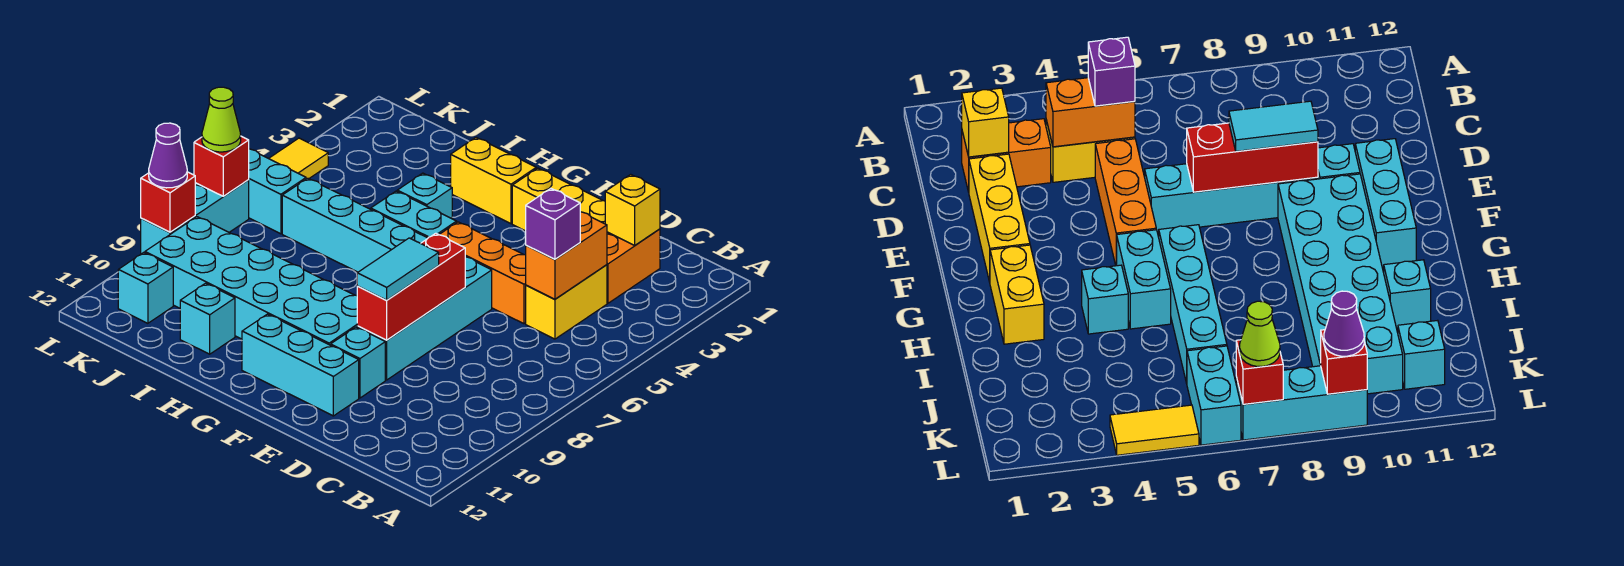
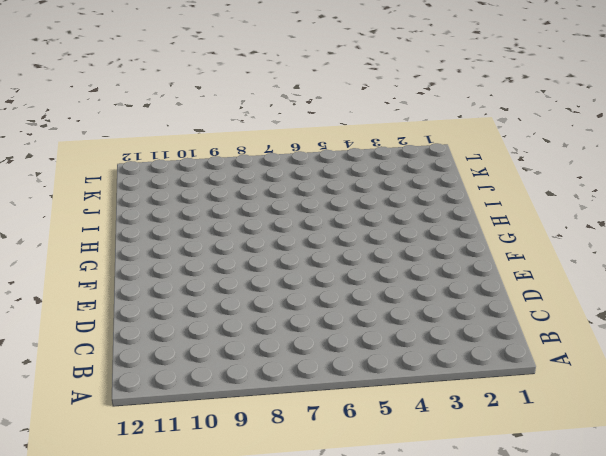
none -> orange 1x2 brick [607,229,660,303]
none -> yellow 1x2 brick [526,265,607,339]
none -> yellow 1x3 brick [512,168,605,231]

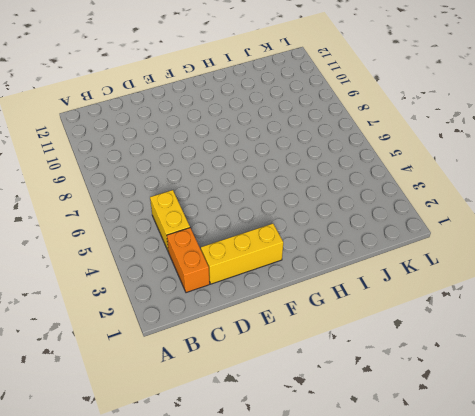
none -> orange 1x3 brick [439,222,526,324]
none -> cyan 1x4 brick [357,257,492,380]
none -> cyan 1x1 brick [331,327,385,398]

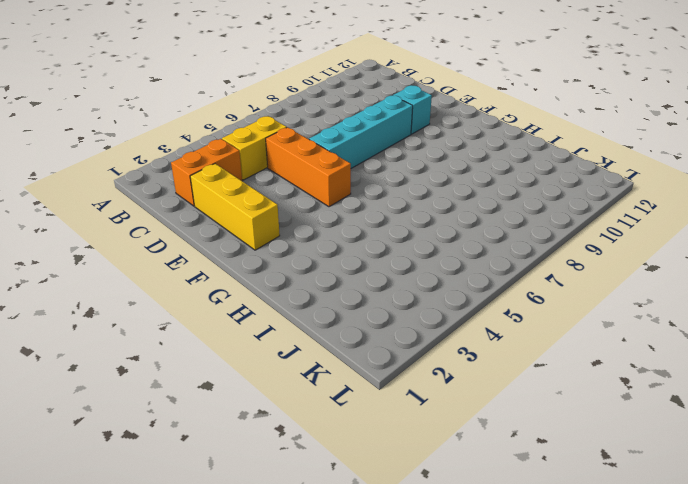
none -> cyan 1x3 brick [242,314,359,416]
none -> cyan 2x6 brick [145,217,357,345]
none -> yellow 1x2 brick [451,138,536,224]

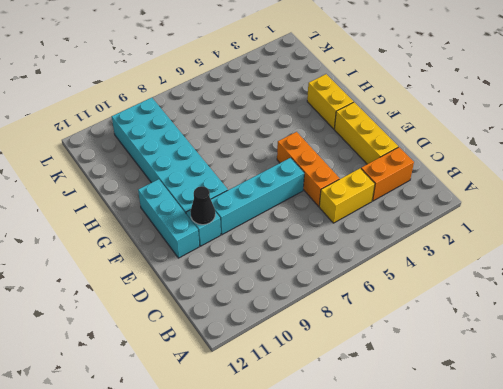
black 1x1 cone [190,186,215,225] -> none
none -> cyan 1x2 brick [371,191,457,238]
none -> cyan 1x4 brick [282,178,428,272]
none -> cyan 1x1 brick [397,173,452,219]

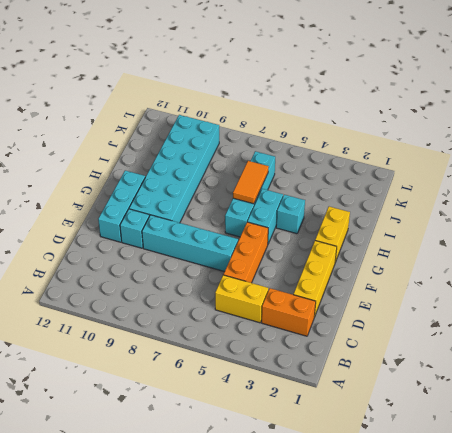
orange 1x2 tile [233,161,269,204] -> none
none -> cyan 1x1 brick [180,283,235,354]
none -> cyan 1x2 brick [249,149,306,234]
none -> cyan 1x1 brick [118,252,173,323]

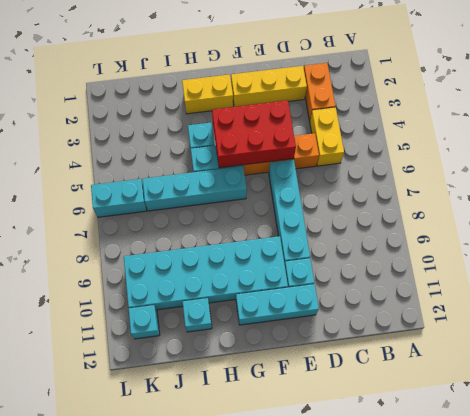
red 2x3 brick [212,100,296,168] -> none
none -> yellow 1x2 tile [269,138,328,179]
none -> cyan 1x3 brick [141,180,249,254]
none -> yellow 1x1 brick [605,174,660,245]

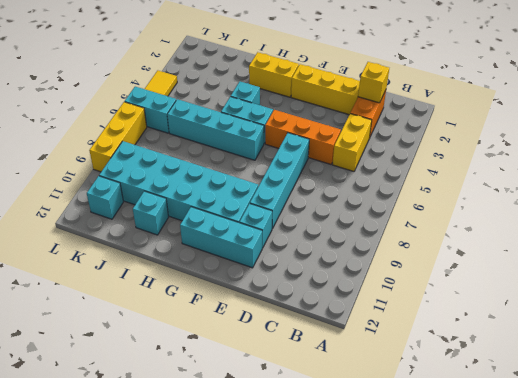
yellow 1x3 brick [89,102,147,172] -> cyan 1x3 brick [141,180,249,254]
none -> orange 1x2 brick [526,212,607,299]
none -> red 1x3 brick [357,233,465,340]
none -> red 1x1 brick [194,136,249,196]

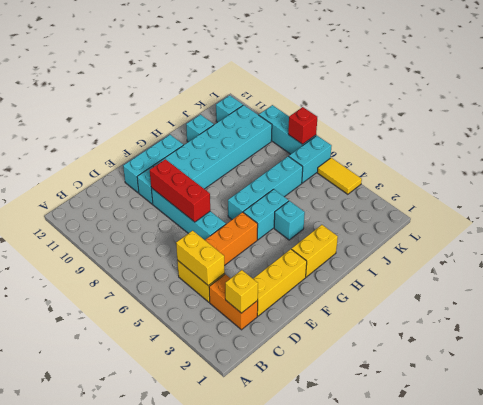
yellow 1x2 brick [176,231,225,286] -> orange 1x2 brick [526,212,607,299]
none -> red 1x1 brick [141,172,195,232]
none -> purple 1x1 brick [526,188,580,259]
none -> cyan 1x2 tile [357,238,439,300]

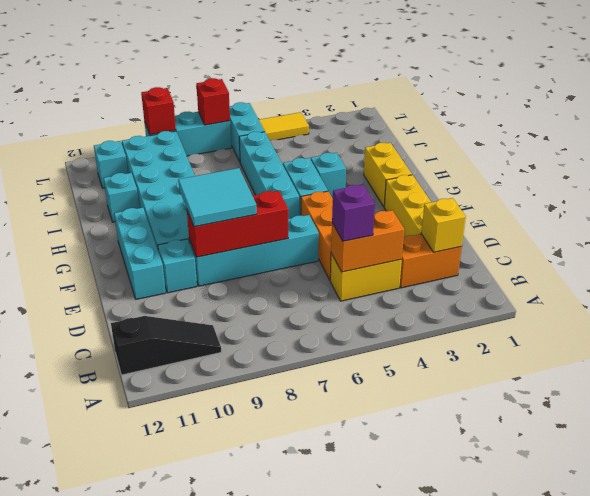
black 1x3 slope [111,316,221,375] -> none
cyan 2x2 tile [178,168,257,227] -> cyan 1x2 tile [357,238,439,300]
none -> lime 1x1 cone [202,87,241,152]
none -> purple 1x1 cone [149,123,187,188]

